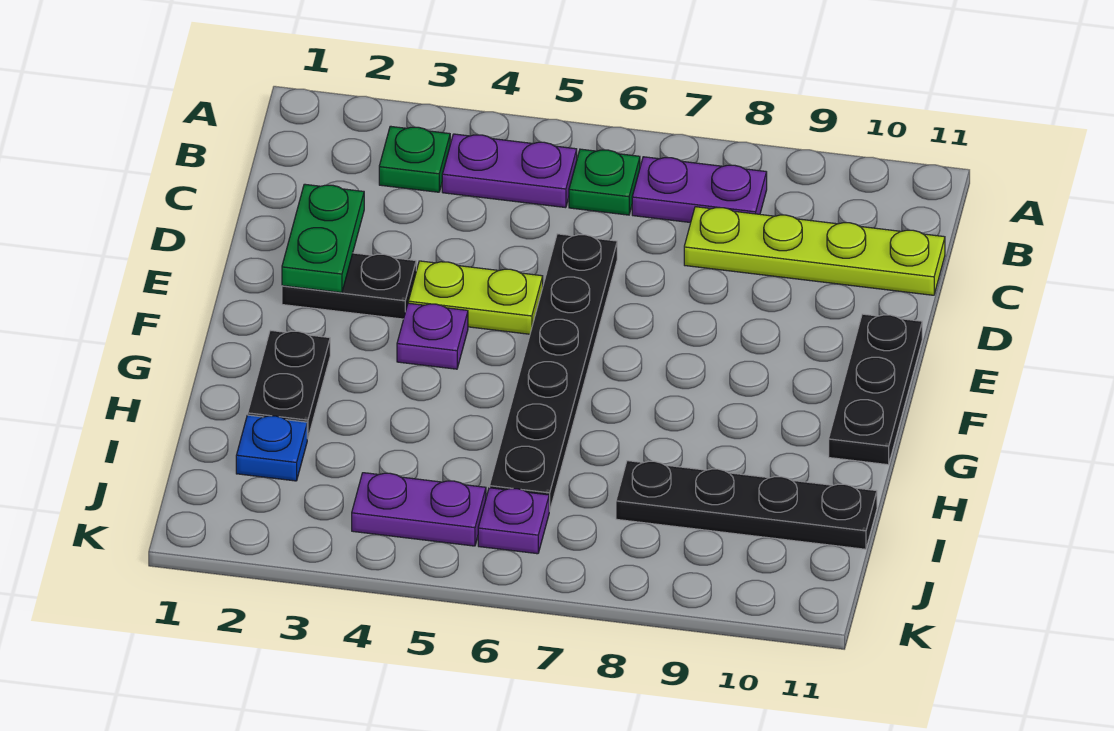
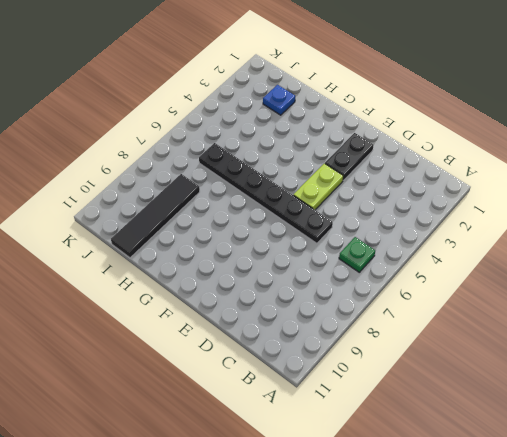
black 1x4 tile [111,174,200,258] -> black 1x4 plate [616,461,877,549]
none -> green 1x1 plate [379,126,450,192]
none -> purple 1x2 plate [442,134,577,208]
none -> purple 1x2 plate [632,157,767,223]

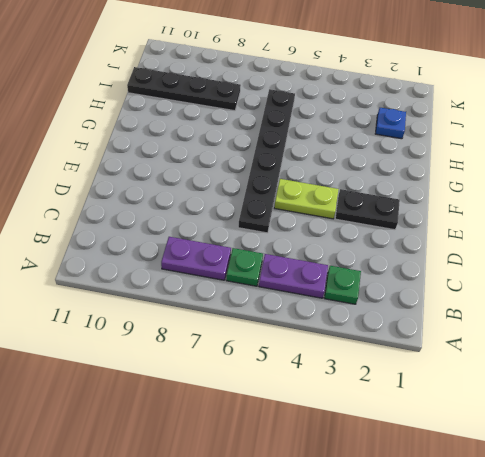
none -> lime 1x4 plate [684,207,945,295]
none -> black 1x3 plate [829,314,922,465]
none -> purple 1x1 plate [397,303,468,369]

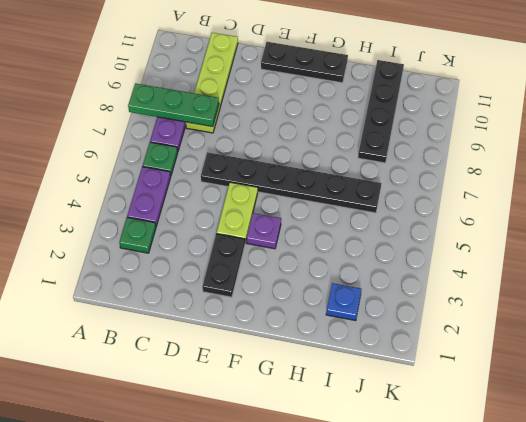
green 1x3 plate [128,83,219,127] -> none
none -> black 1x2 plate [248,330,330,439]
none -> purple 1x2 plate [352,473,486,546]
none -> purple 1x1 plate [478,488,549,554]

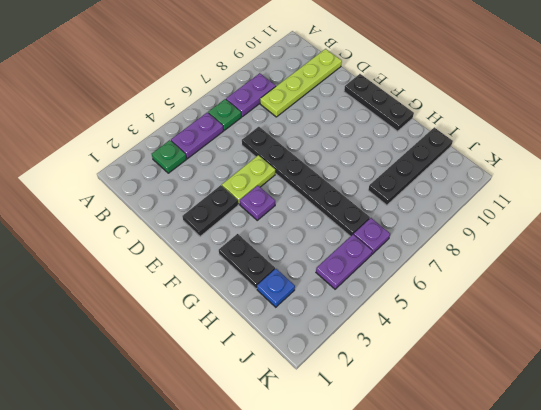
none -> green 1x2 plate [282,184,364,293]

